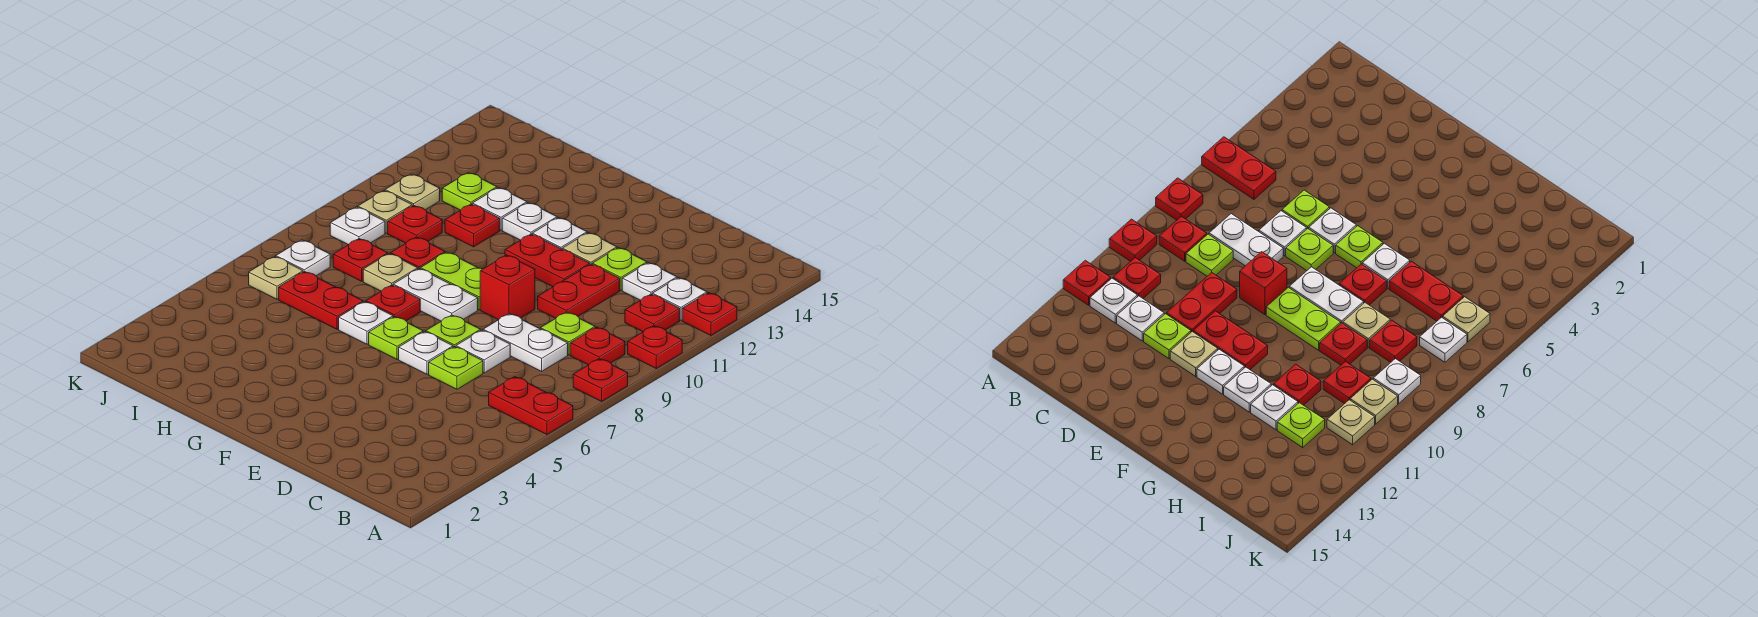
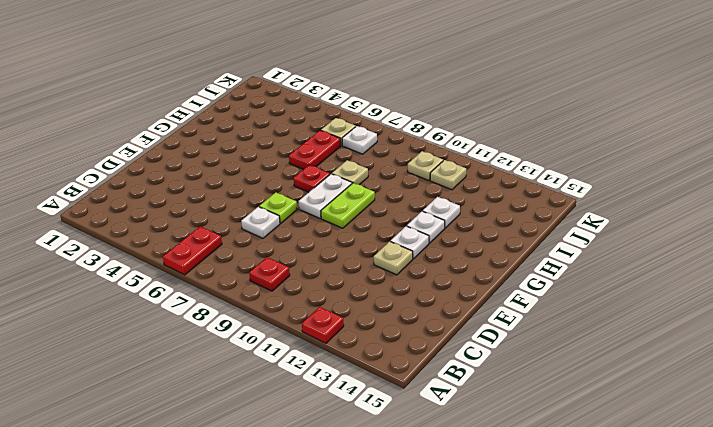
none -> red 1x1 plate [573,359,628,401]
none -> red 1x1 plate [628,326,682,368]
none -> red 1x1 plate [625,294,680,332]
none -> white 1x1 plate [652,278,707,320]

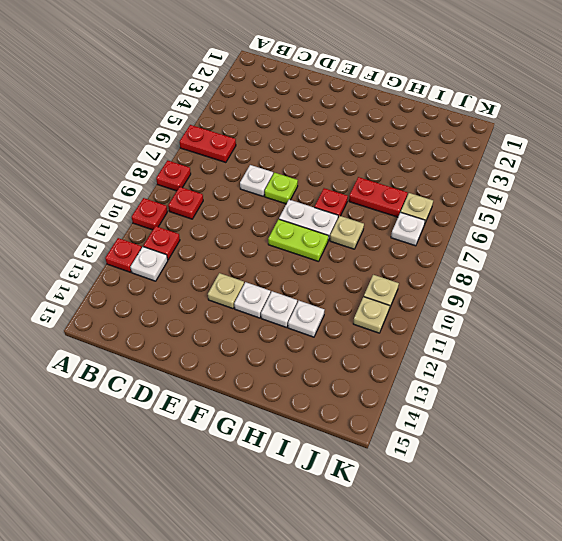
none -> white 1x2 plate [483,314,568,371]
none -> lime 1x1 plate [540,312,595,355]
none -> white 1x1 plate [622,263,677,300]
none -> lime 1x1 plate [429,347,483,389]

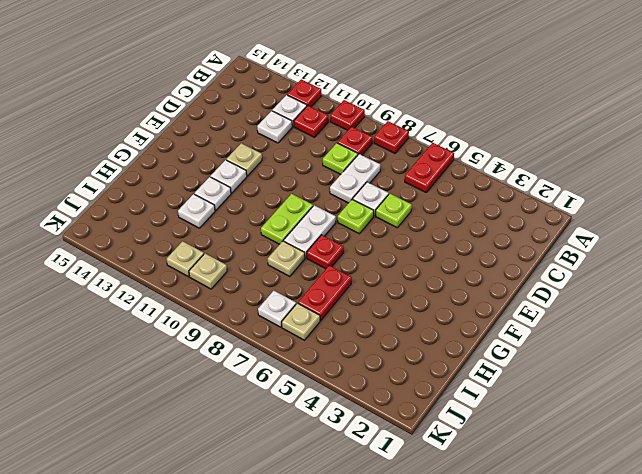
none -> red 1x2 plate [538,264,620,318]
none -> lime 1x1 plate [592,248,647,290]
none -> white 1x1 plate [399,332,453,374]
none -> red 1x1 brick [480,255,535,320]

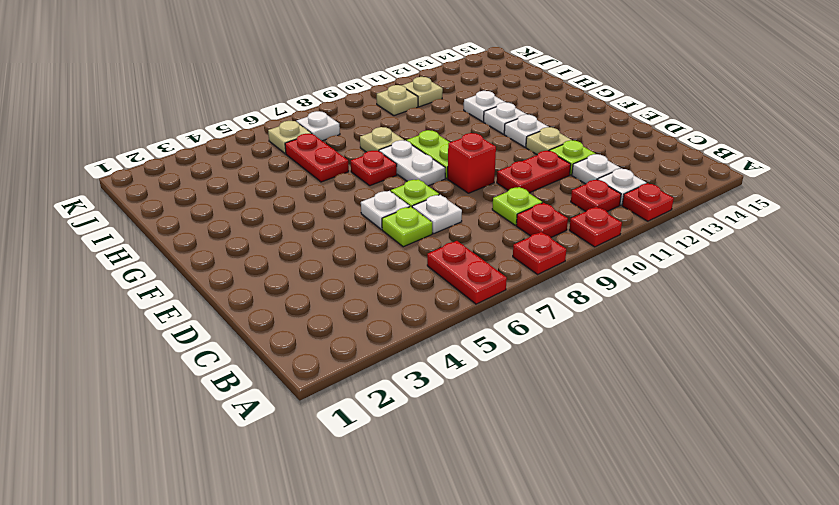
none -> white 1x2 plate [483,314,568,371]
none -> red 1x2 plate [505,234,590,287]
none -> lime 1x1 plate [369,316,423,359]
none -> white 1x1 plate [339,302,393,344]

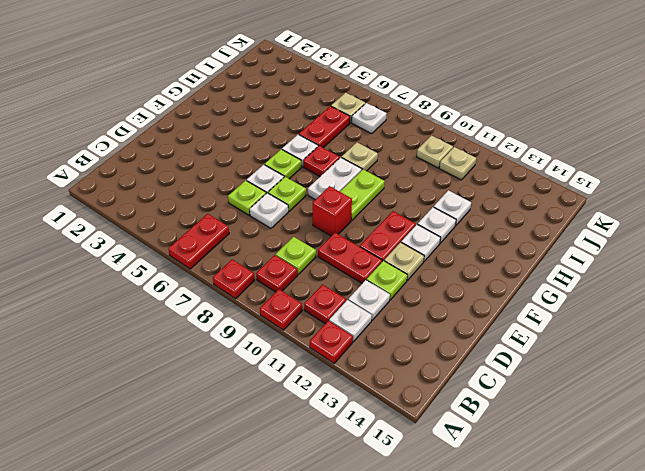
none -> white 1x2 plate [483,314,568,371]
none -> red 1x1 plate [390,237,445,269]
none -> red 1x1 plate [445,204,500,247]
none -> red 1x1 plate [333,239,388,281]

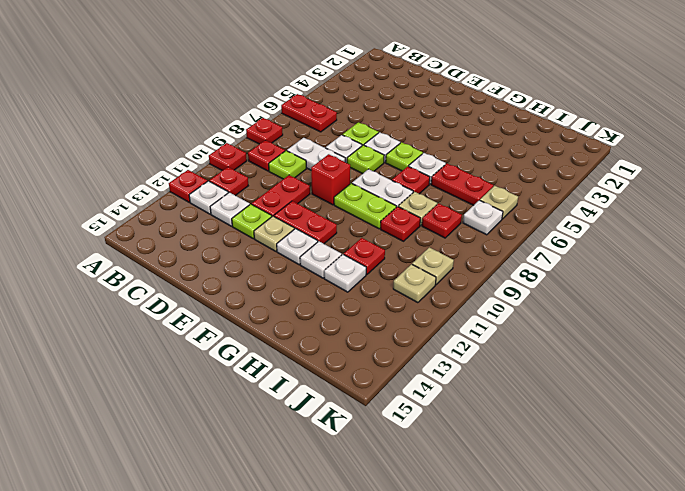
none -> red 1x1 plate [388,206,442,243]
none -> lime 1x1 plate [442,172,497,210]
none -> white 1x1 plate [330,207,385,245]

